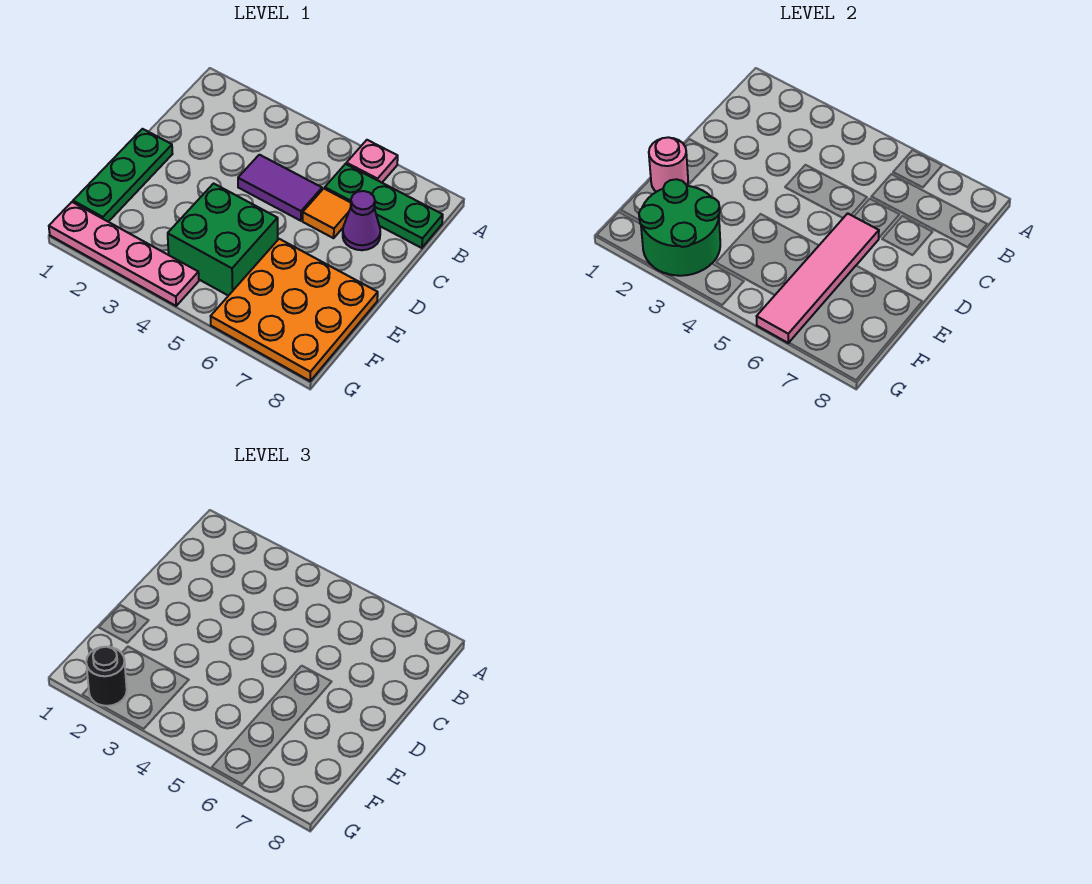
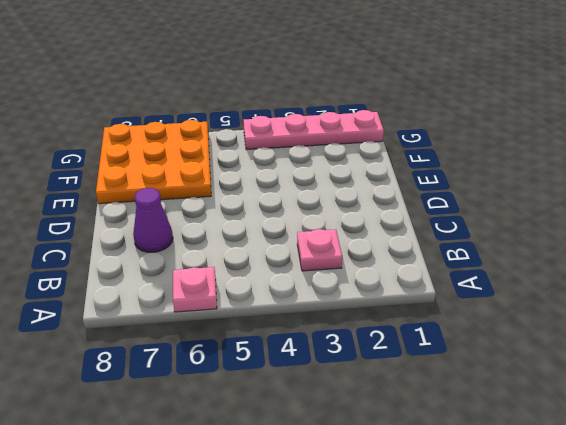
pink 1x1 plate [297,229,342,271] -> none
none -> green 1x3 plate [325,164,443,248]
none -> purple 1x2 tile [238,155,322,221]
none -> orange 1x1 tile [303,189,351,238]

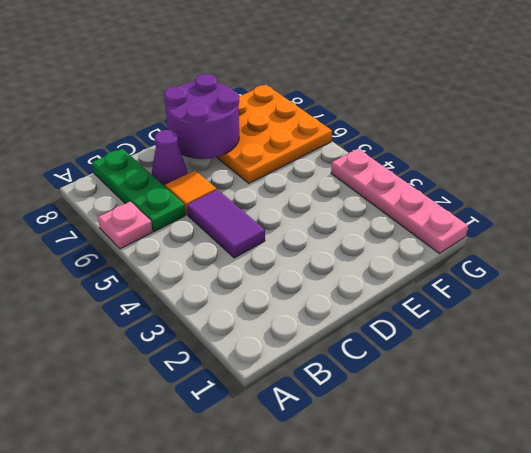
purple 2x2 round brick [164,74,239,159] -> none
none -> green 1x3 plate [73,129,172,222]
none -> green 2x2 brick [168,184,278,296]
none -> pink 1x4 tile [757,213,879,343]

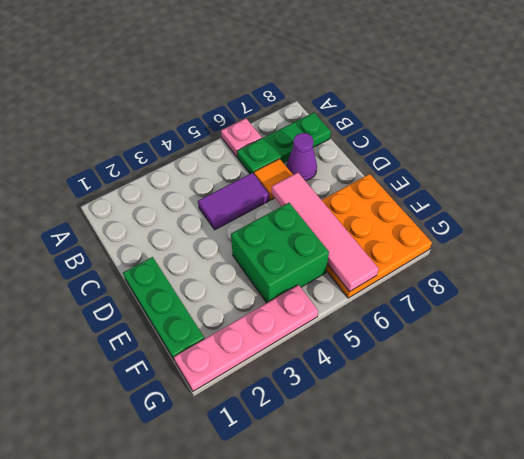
none -> pink 1x1 round brick [649,137,688,192]
none -> green 2x2 round brick [639,179,720,276]
none -> black 1x1 round brick [86,647,127,706]

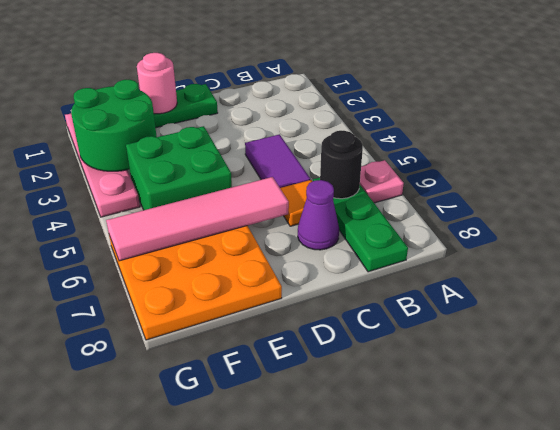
black 1x1 round brick [320,131,363,199] -> black 1x1 round brick moved to [86,647,127,706]

